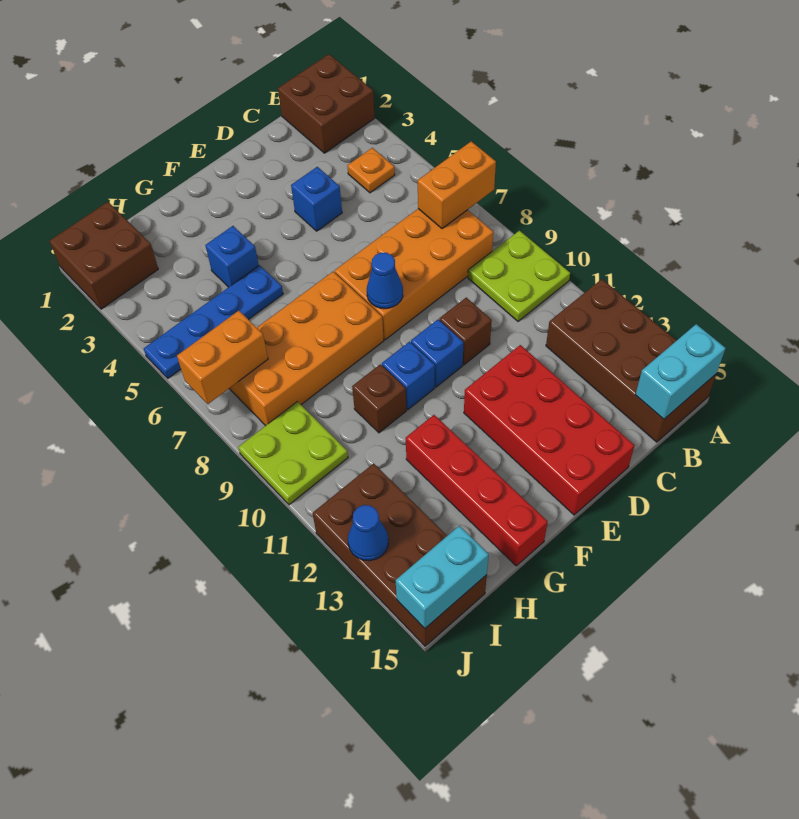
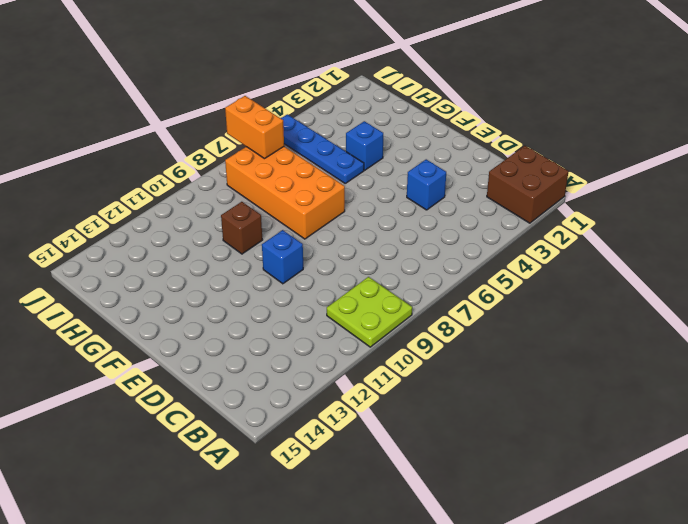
none -> brown 2x4 brick [546,279,716,442]
none -> orange 1x1 plate [347,148,395,193]
none -> orange 2x4 brick [335,209,493,340]

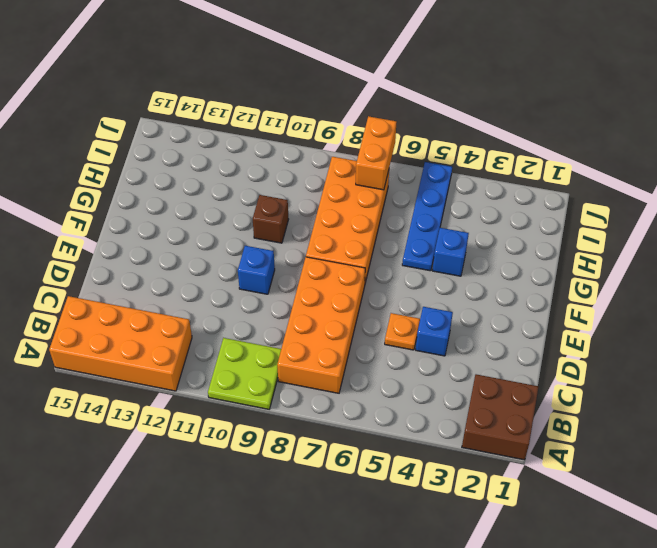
orange 2x4 brick [49,296,192,391] -> brown 2x4 brick [546,279,716,442]
orange 1x1 plate [385,313,420,350] -> orange 1x1 plate moved to [347,148,395,193]
none -> brown 1x1 brick [439,298,492,365]
none -> red 2x4 brick [464,345,634,515]
none -> blue 1x1 brick [382,342,435,410]

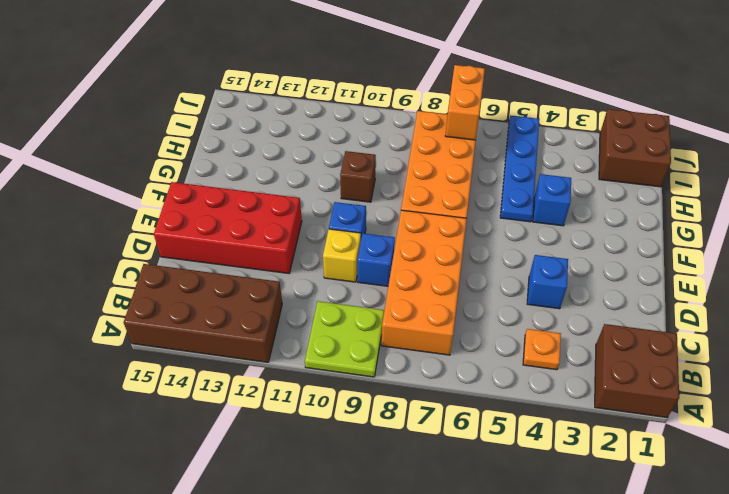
blue 1x1 brick [357,233,395,286] -> blue 1x1 brick moved to [382,342,435,410]
yellow 1x1 brick [323,229,361,282] -> brown 1x1 brick [439,298,492,365]
none -> red 1x4 brick [406,415,548,566]
none -> lime 2x2 plate [238,401,348,505]
none -> brown 2x4 brick [313,463,487,646]

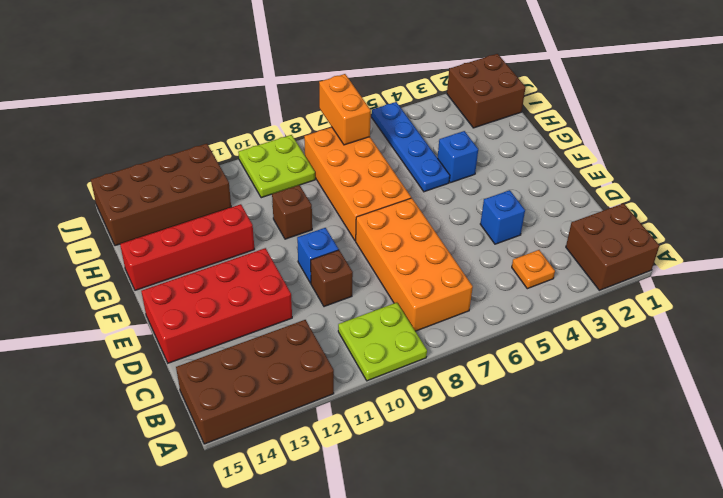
none -> blue 1x1 brick [382,342,435,410]
none -> orange 1x2 brick [418,141,496,229]
none -> cyan 1x2 brick [635,324,725,419]

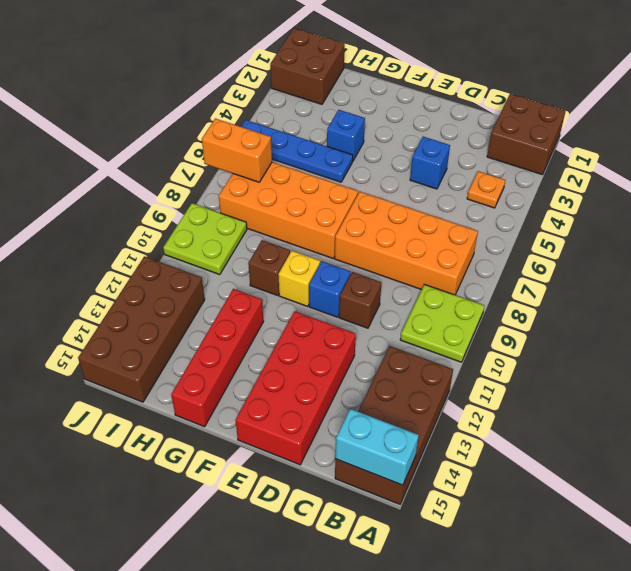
yellow 1x1 brick [278,251,320,306] -> blue 1x1 brick [382,342,435,410]
none -> orange 1x2 brick [418,141,496,229]
none -> blue 1x1 cone [367,253,403,309]
none -> cyan 1x2 brick [396,526,489,628]

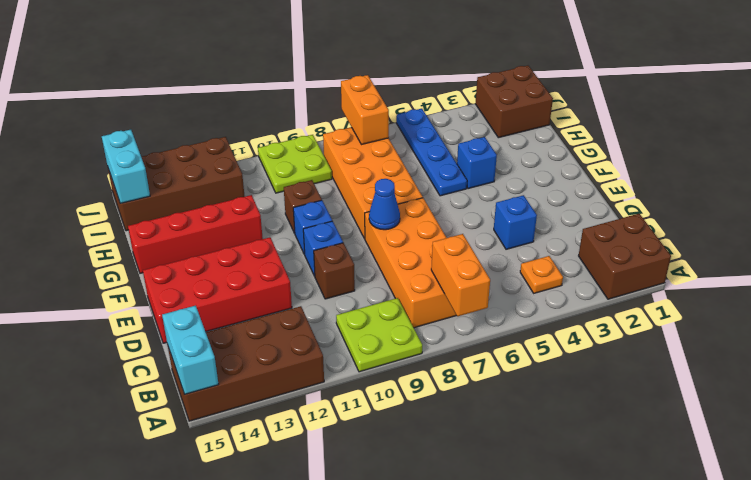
none -> blue 1x1 cone [348,505,388,561]

